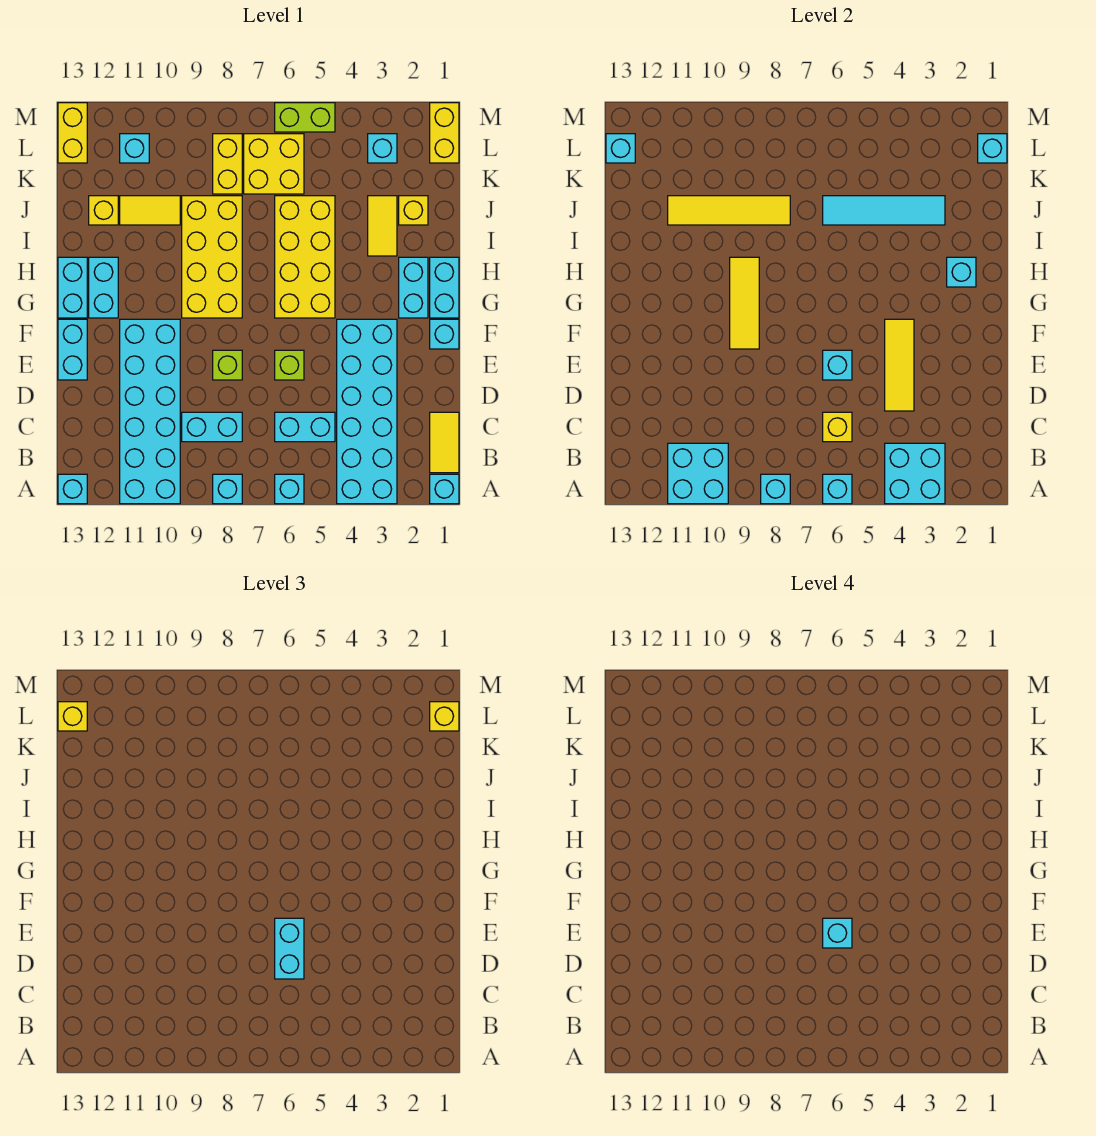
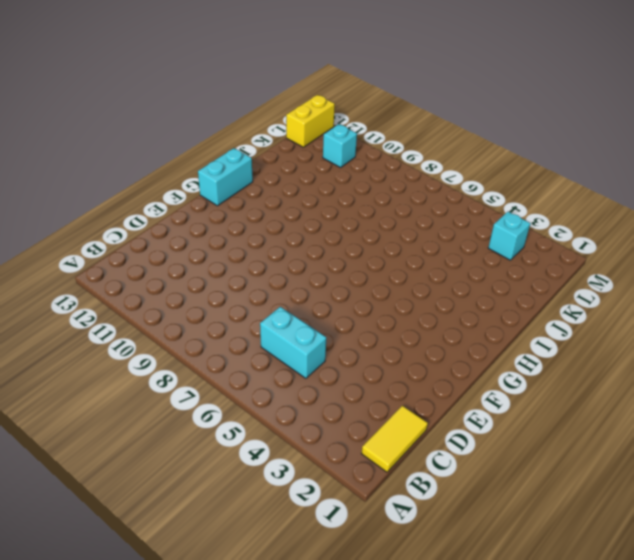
none -> cyan 1x1 brick [430,474,459,504]
none -> cyan 2x6 brick [337,319,397,504]
none -> cyan 1x1 brick [275,474,304,504]
none -> cyan 1x1 brick [213,474,242,504]

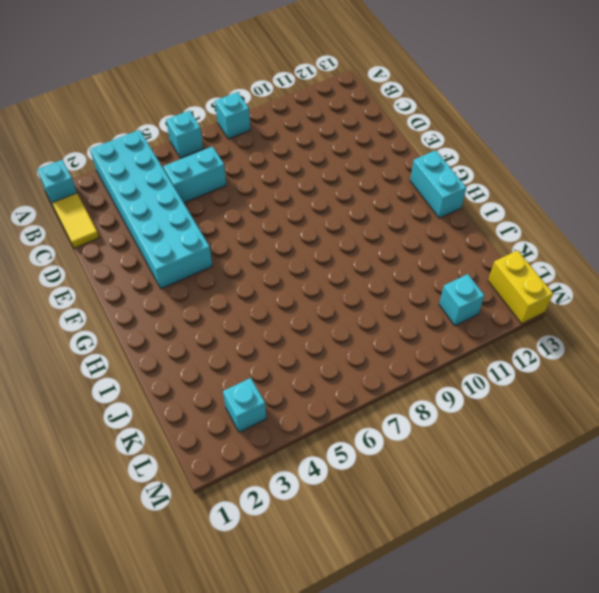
none -> cyan 2x6 brick [120,319,180,504]
none -> cyan 1x1 brick [58,474,87,504]
none -> cyan 1x2 brick [182,412,242,442]
none -> lime 1x1 brick [275,350,304,380]

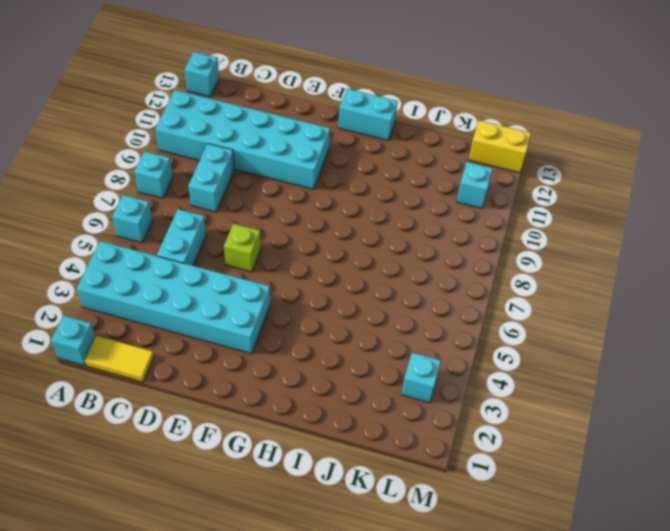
none -> lime 1x1 brick [213,350,242,380]
none -> cyan 1x2 brick [58,319,87,380]
none -> cyan 1x1 brick [430,319,459,349]
none -> cyan 1x2 brick [430,257,459,318]

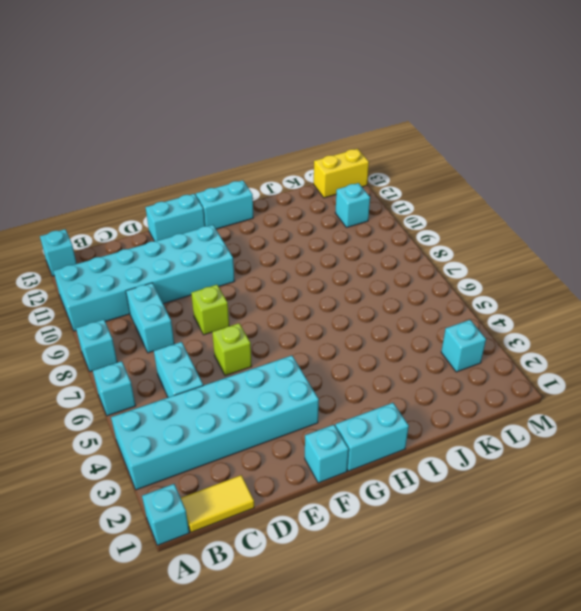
none -> cyan 1x2 brick [399,257,428,318]
none -> yellow 2x4 brick [275,196,335,318]
none -> yellow 2x4 brick [182,196,242,318]
none -> cyan 1x2 brick [89,257,118,318]

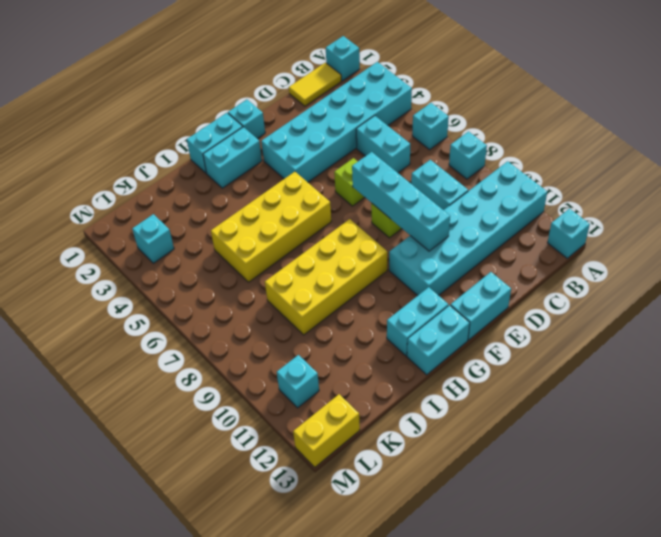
cyan 1x4 brick [352,152,450,251] -> none
none -> yellow 1x2 tile [368,196,397,256]
none -> yellow 1x1 brick [399,196,428,225]
none -> yellow 1x2 tile [120,196,180,225]
none -> yellow 1x1 brick [89,196,118,225]

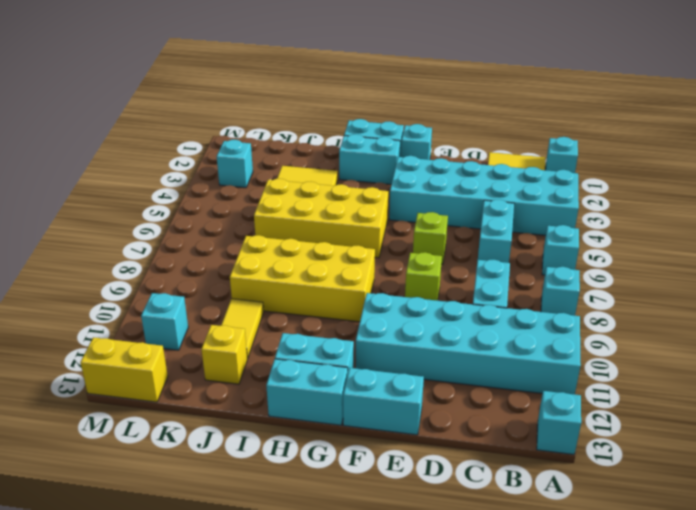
none -> yellow 1x1 brick [399,196,428,225]
none -> yellow 2x2 brick [244,134,304,194]
none -> yellow 1x2 brick [213,134,242,194]
none -> yellow 1x2 brick [430,103,459,163]

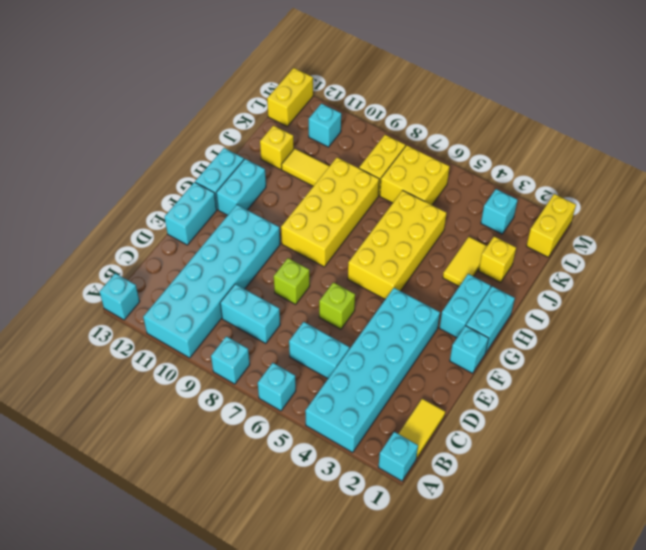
none -> lime 1x2 brick [275,103,335,132]
none -> cyan 2x2 brick [885,443,945,504]
none -> cyan 1x1 brick [823,474,852,504]
none -> cyan 1x1 brick [761,474,790,504]

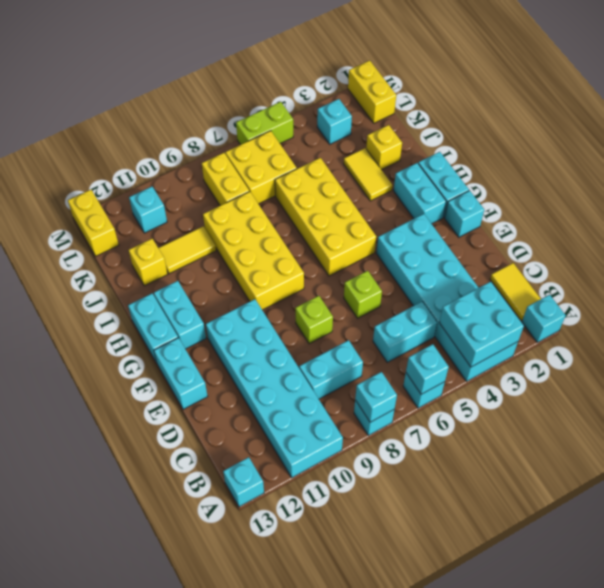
none -> cyan 2x2 brick [668,443,728,504]
none -> yellow 1x1 brick [823,412,852,442]
none -> yellow 1x3 tile [885,319,914,411]
none -> cyan 1x1 brick [823,350,852,380]

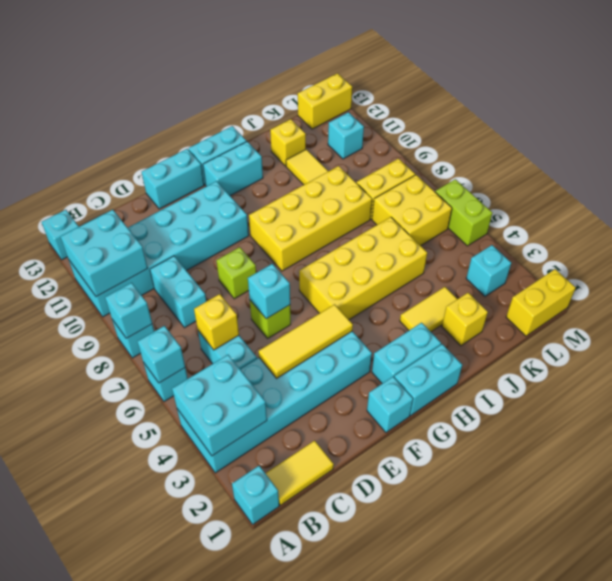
none -> yellow 1x3 tile [730,257,759,349]
none -> cyan 1x1 brick [947,257,976,287]
none -> cyan 1x4 tile [823,196,945,225]
none -> yellow 1x4 tile [668,196,790,225]

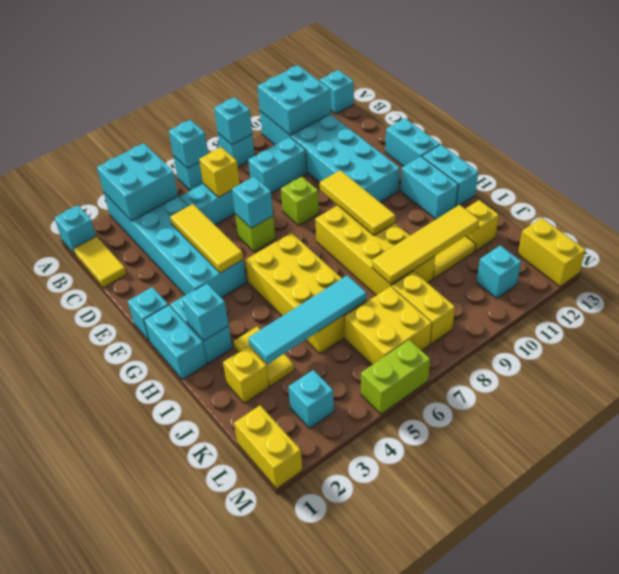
none -> cyan 1x1 brick [978,134,1007,163]
none -> cyan 1x1 brick [606,134,635,163]
none -> cyan 1x2 brick [275,918,304,979]
none -> yellow 1x1 brick [430,702,459,731]

